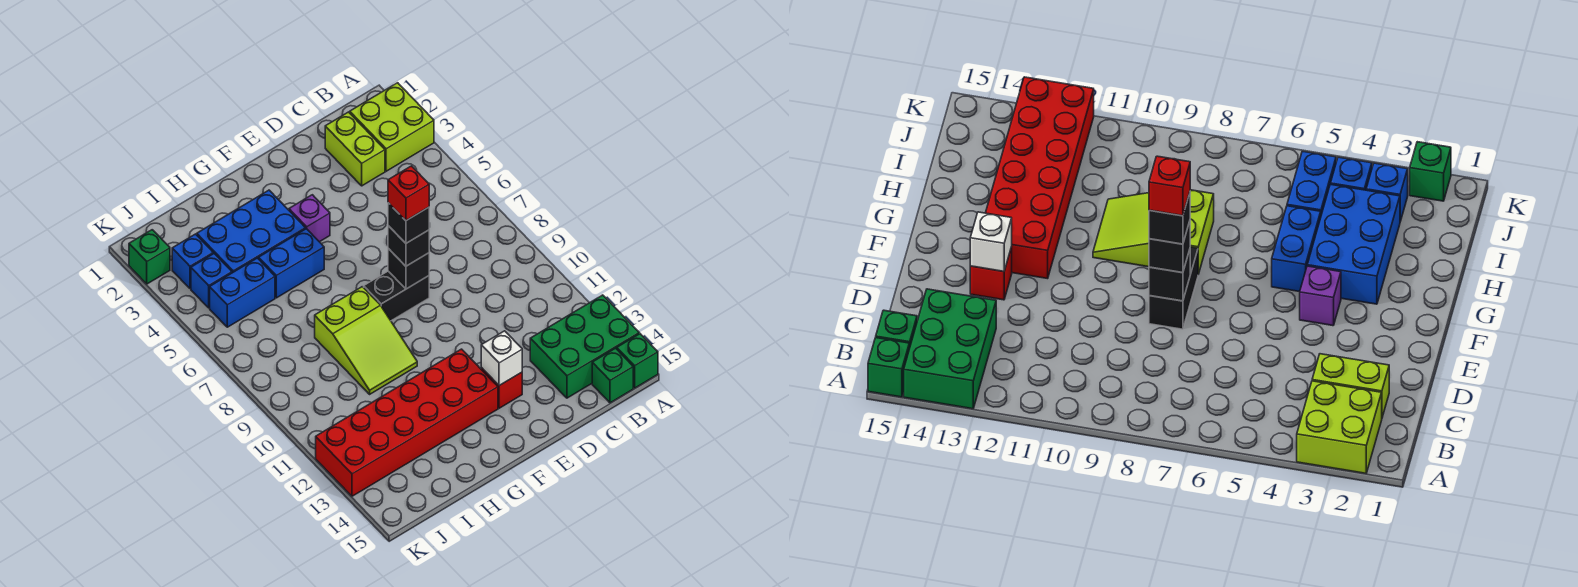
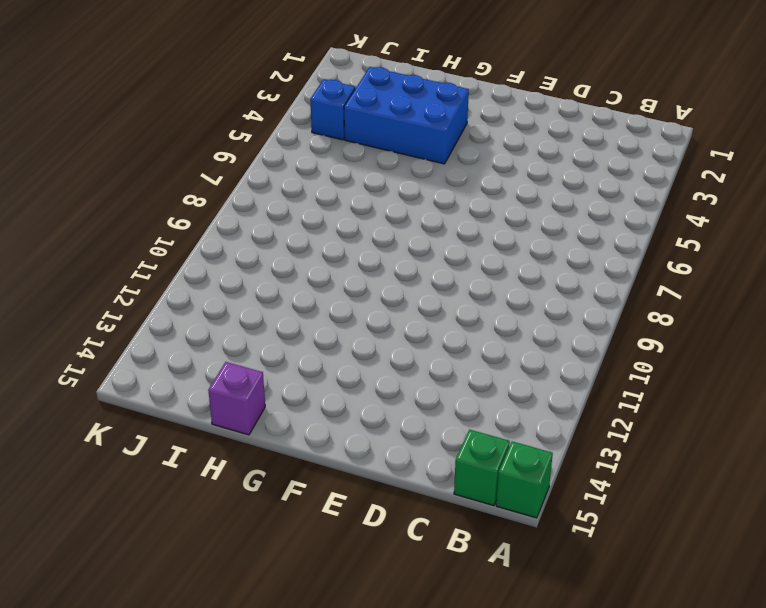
purple 1x1 brick [208,362,265,435] -> purple 1x1 brick moved to [289,195,330,242]
none -> lime 2x2 brick [350,83,434,171]
none -> green 2x3 brick [530,295,639,398]
none -> lime 1x2 brick [325,112,385,186]

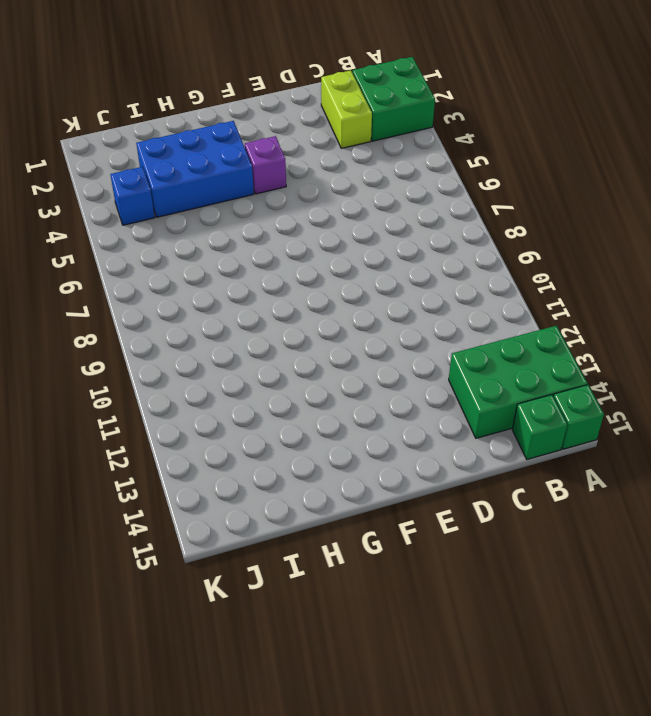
green 2x2 brick [353,57,435,141] -> lime 2x2 brick [350,83,434,171]
none -> black 1x2 brick [364,271,429,321]
none -> red 1x1 brick [481,368,522,408]
none -> red 2x6 brick [316,349,498,496]

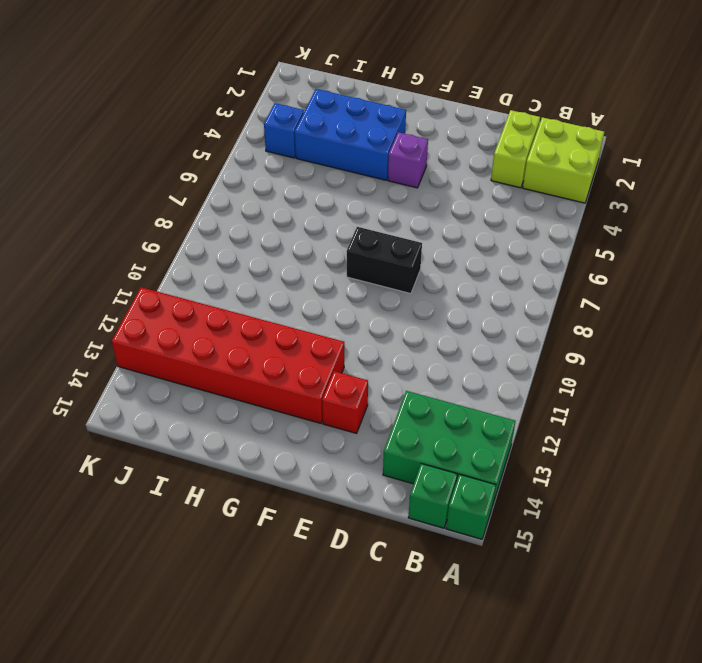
none -> blue 1x2 brick [259,229,324,298]
none -> lime 2x3 slope [315,287,417,394]
none -> blue 1x2 brick [210,258,275,327]

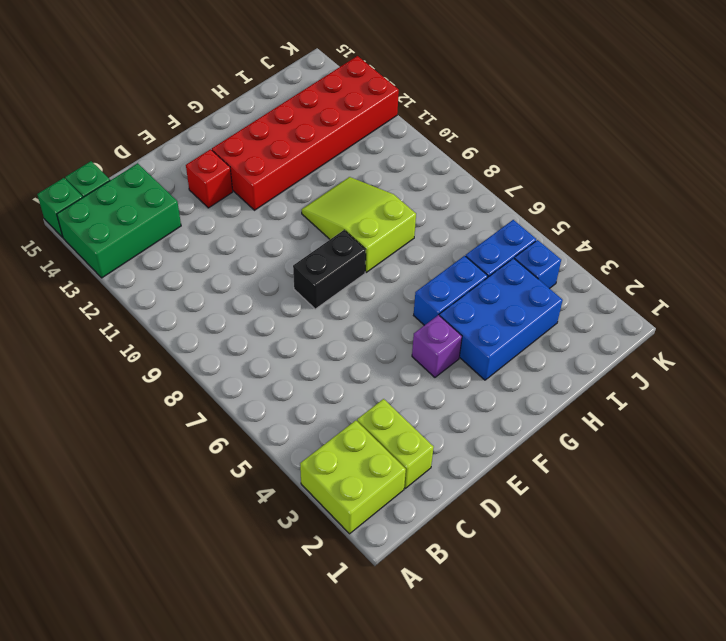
none -> blue 1x1 brick [172,234,213,289]
none -> green 1x1 brick [129,230,170,284]
none -> black 1x1 brick [388,249,429,289]

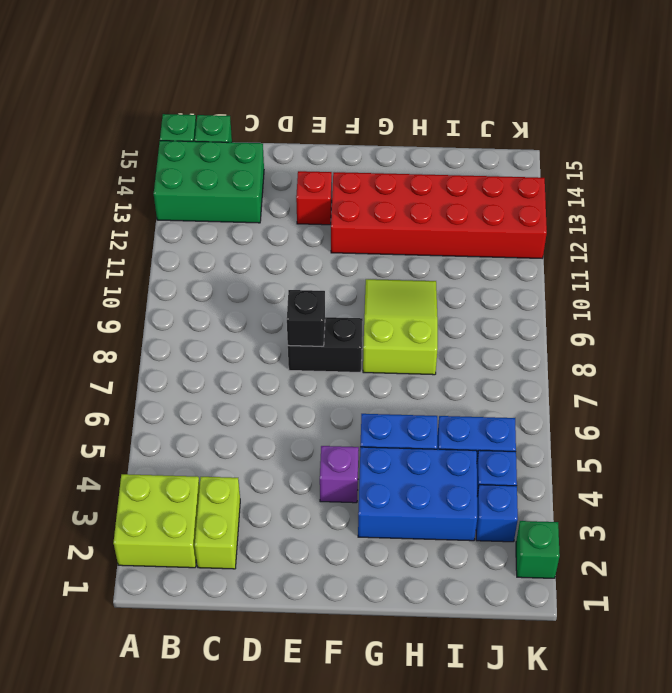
none -> white 1x1 brick [481,331,522,386]
none -> black 1x1 brick [388,226,429,266]
none -> black 1x1 brick [388,203,429,243]

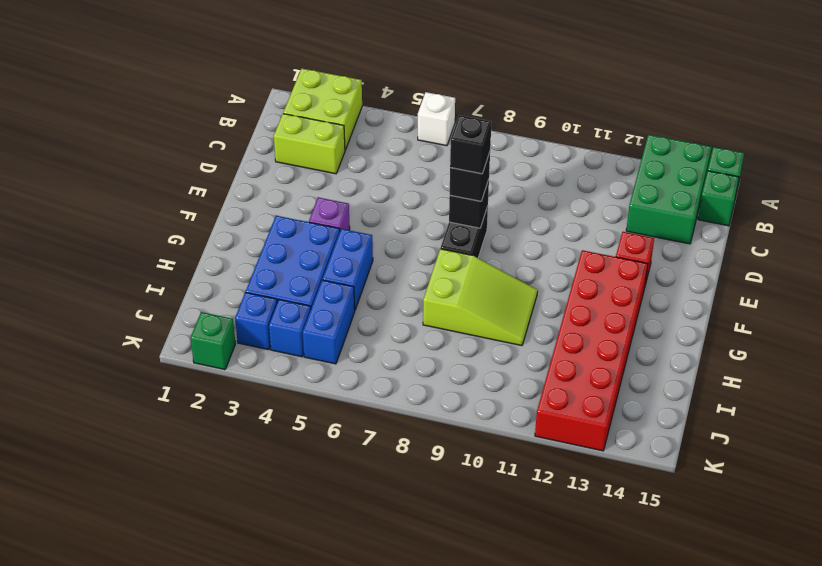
white 1x1 brick [418,92,455,146] -> white 1x1 brick moved to [481,331,522,386]
none -> red 1x1 brick [388,166,429,220]

